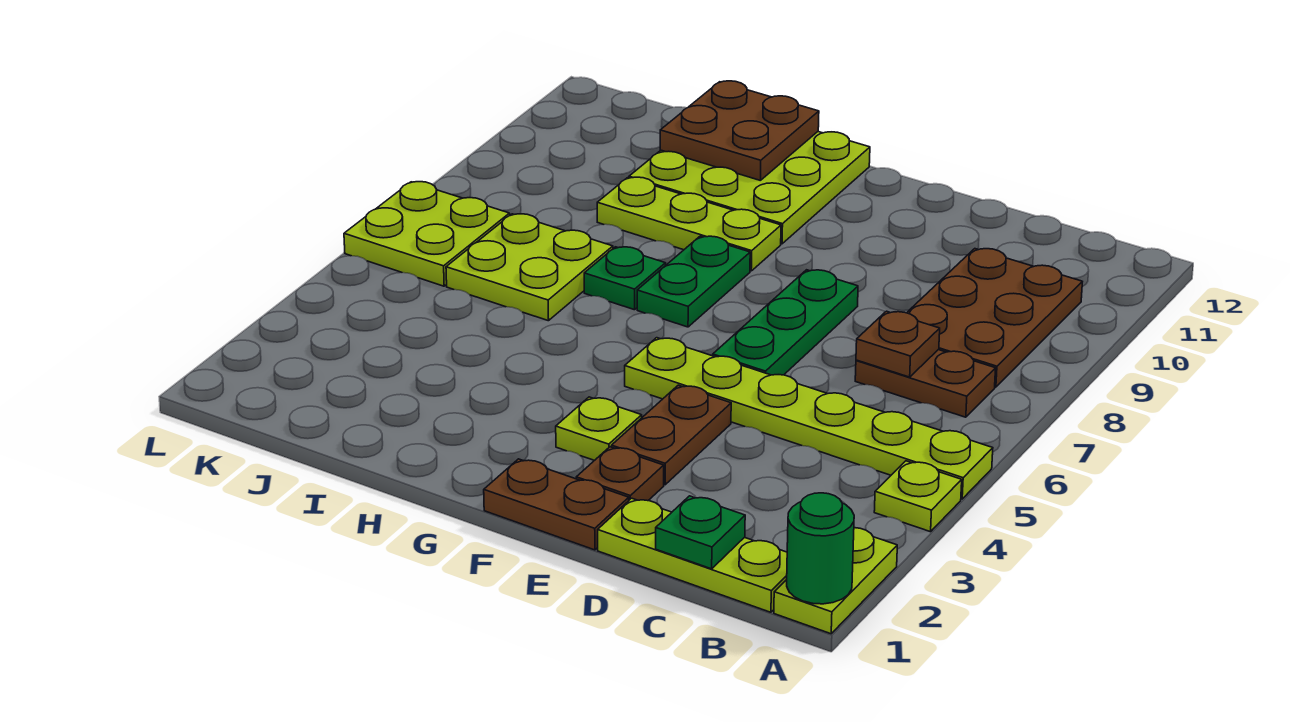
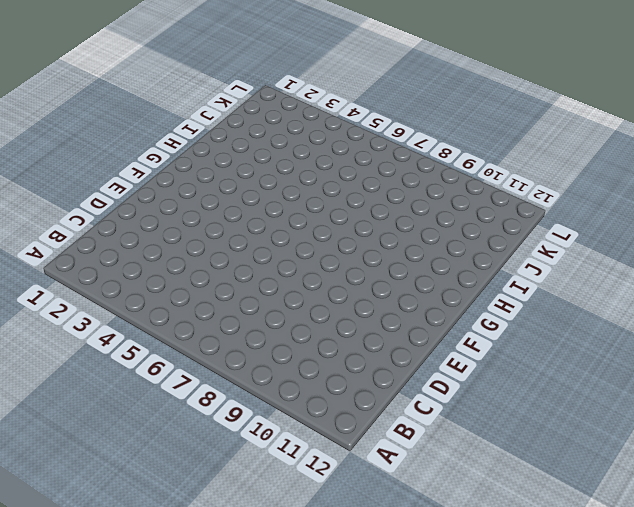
none -> lime 1x2 plate [774,528,897,634]
none -> lime 1x1 plate [874,461,962,532]
none -> lime 1x6 plate [625,338,993,499]

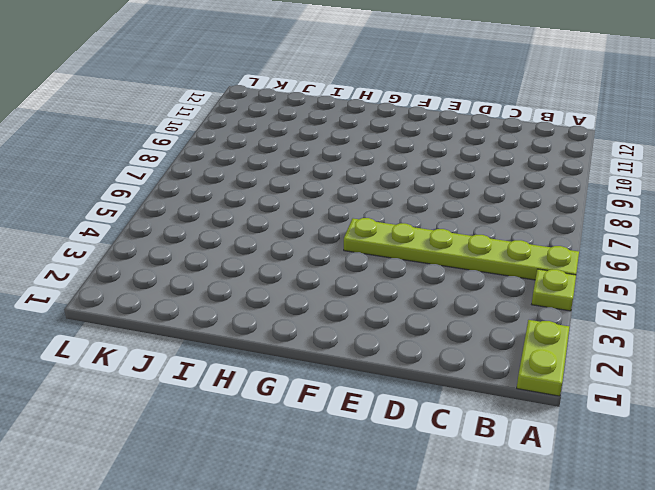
none -> lime 1x3 plate [598,498,787,612]
none -> brown 1x2 plate [855,350,996,417]
none -> brown 2x3 plate [907,249,1082,387]

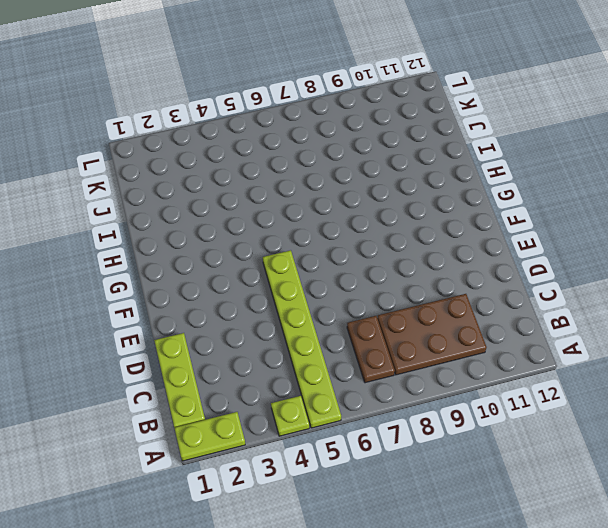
none -> brown 1x2 plate [484,459,629,550]
none -> brown 1x1 plate [576,447,664,501]
none -> brown 1x2 plate [612,385,731,485]

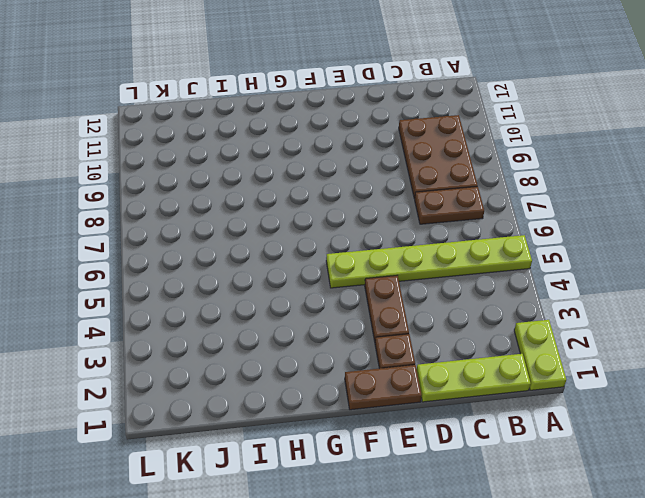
none -> lime 1x1 plate [874,461,962,532]
none -> green 1x3 plate [713,270,858,375]
none -> lime 1x1 plate [556,397,642,461]

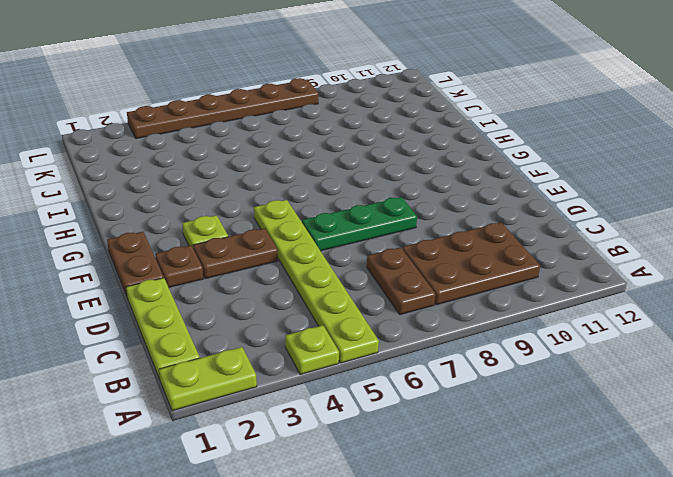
brown 1x6 plate [127,78,319,139] -> lime 2x2 plate [344,182,510,286]
none -> green 1x2 plate [637,236,750,327]
none -> lime 1x3 plate [597,177,781,271]
none -> lime 3x3 plate [629,132,870,244]

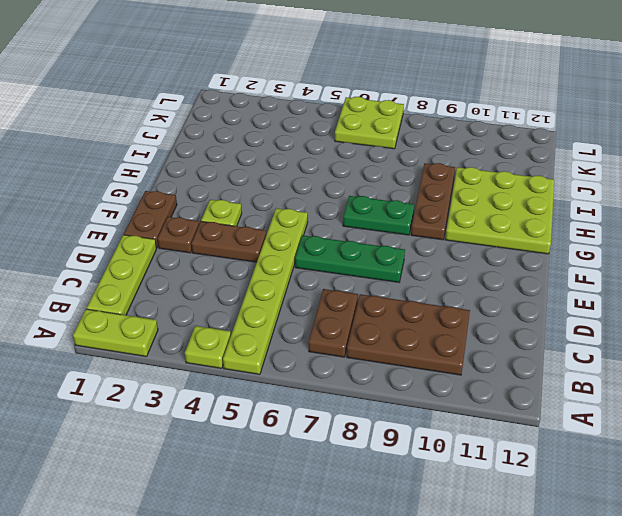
brown 1x3 plate [411,163,455,240] -> lime 1x3 plate [597,177,781,271]
none -> green 1x1 plate [584,247,666,310]
none -> lime 2x2 plate [446,214,613,321]
none -> green 1x1 round brick [787,493,854,604]

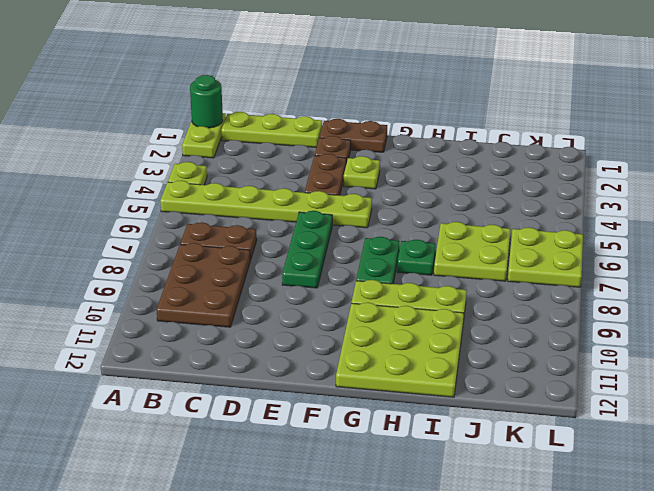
none -> green 1x1 plate [656,496,745,569]
none -> brown 1x1 plate [856,311,940,377]
none -> brown 2x2 plate [660,81,819,181]

